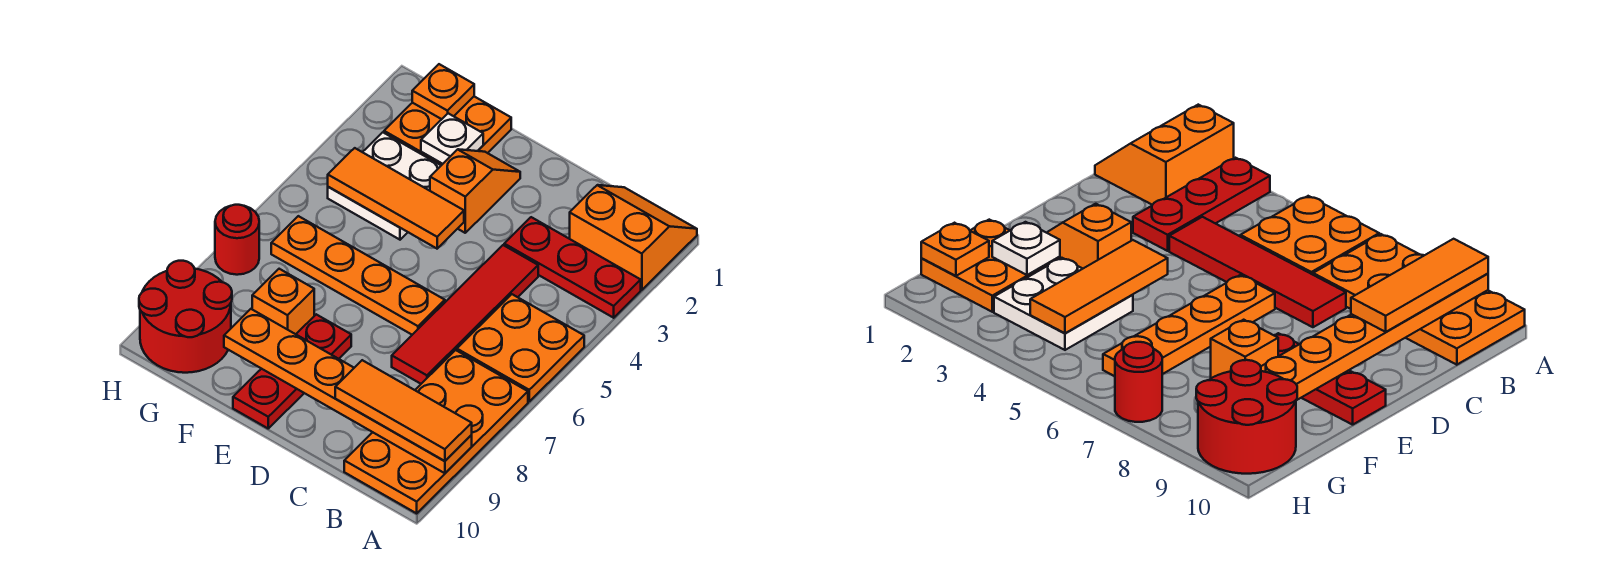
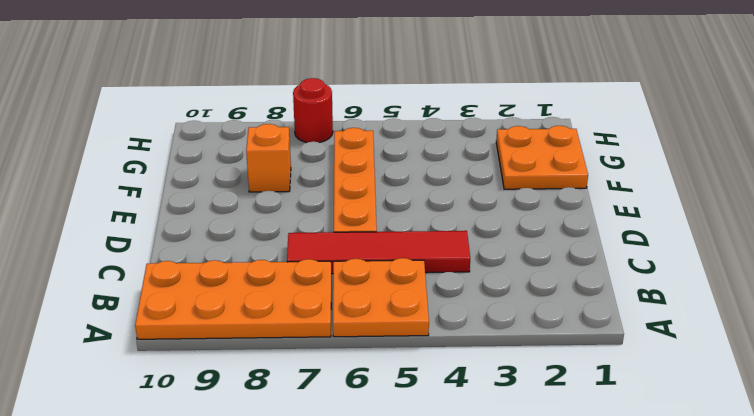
none -> orange 2x2 slope [570,185,697,290]
none -> red 1x3 plate [504,217,641,318]
none -> orange 1x2 slope [430,149,520,233]

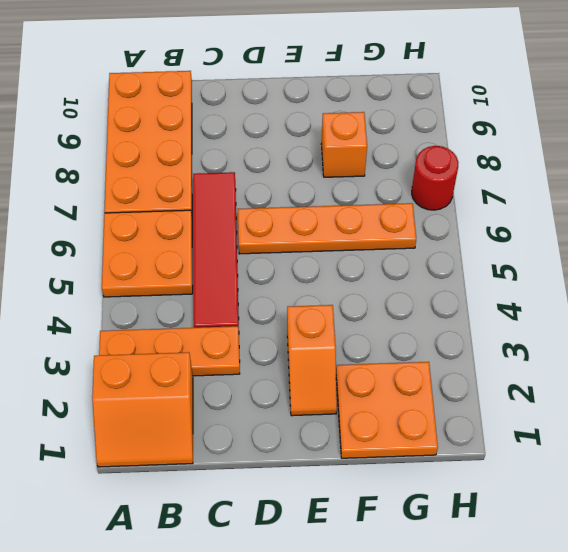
orange 1x3 plate [99,326,240,376] -> red 1x3 plate [504,217,641,318]
none -> red 1x3 plate [233,314,351,428]
none -> white 2x2 plate [328,132,441,240]
none -> red 2x2 round brick [139,261,232,373]

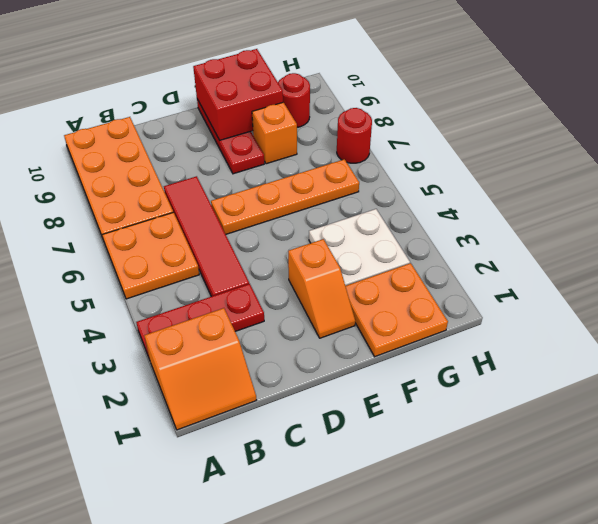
red 2x2 brick [193,49,283,140] -> orange 1x6 plate [224,309,472,473]
red 1x1 round brick [278,73,310,127] -> red 2x2 round brick [139,261,232,373]
none -> orange 1x3 tile [328,148,464,249]
none -> white 1x1 plate [421,113,483,164]
none -> orange 1x1 plate [412,64,474,119]

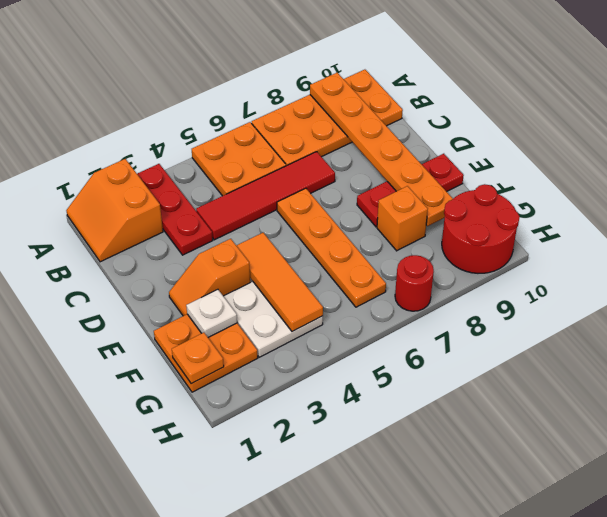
none -> orange 1x3 tile [335,360,472,461]

